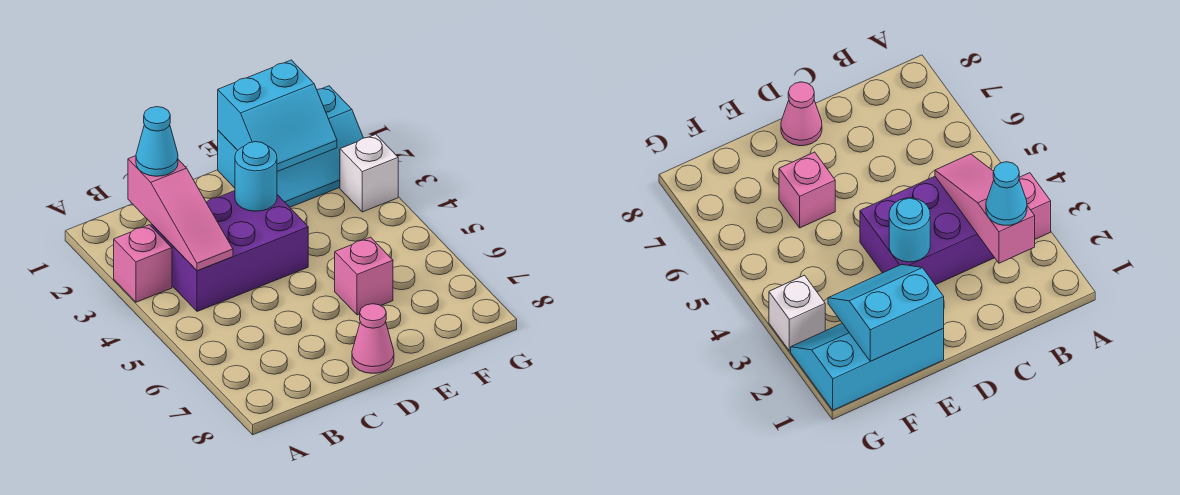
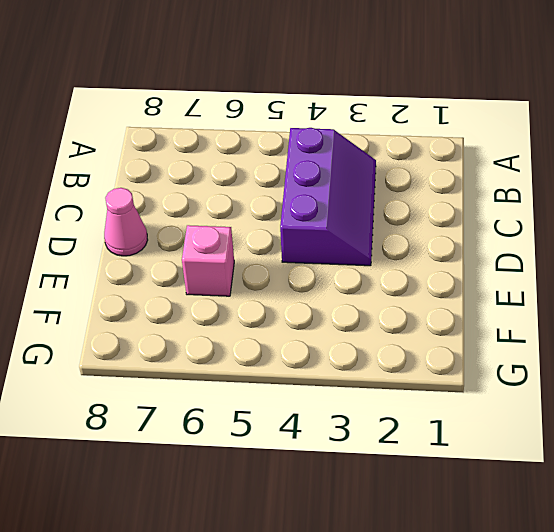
purple 2x3 slope [280,128,376,266] -> purple 2x3 brick [151,191,308,311]
none -> pink 1x1 brick [114,225,172,302]
none -> cyan 2x3 slope [218,86,363,207]

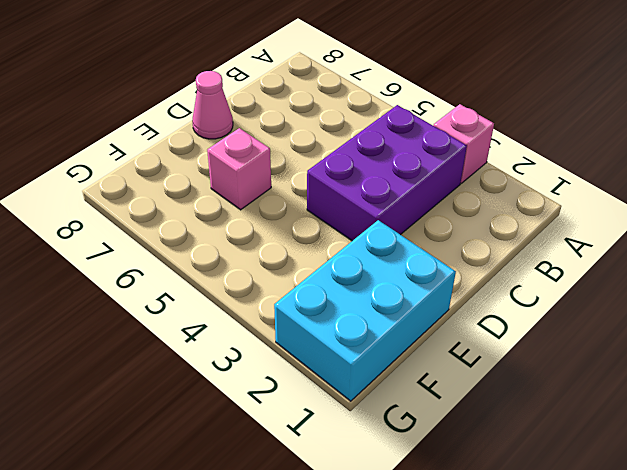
cyan 2x3 brick [274,220,456,401] -> cyan 2x3 slope [218,86,363,207]
none -> white 1x1 brick [340,134,398,212]
none -> pink 1x3 slope [128,156,233,271]

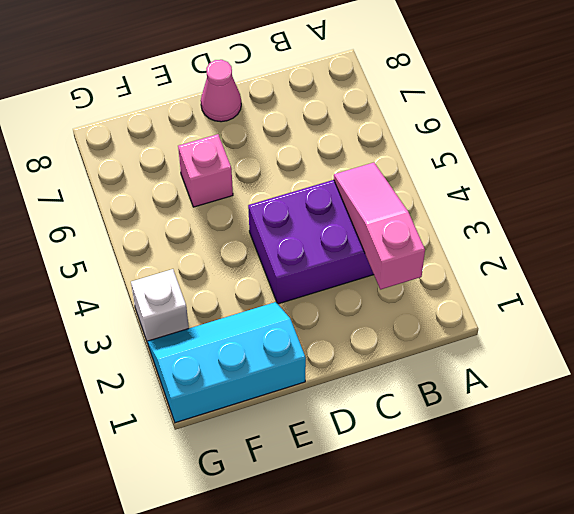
none -> pink 1x1 brick [114,225,172,302]
none -> cyan 1x1 round brick [235,142,277,211]

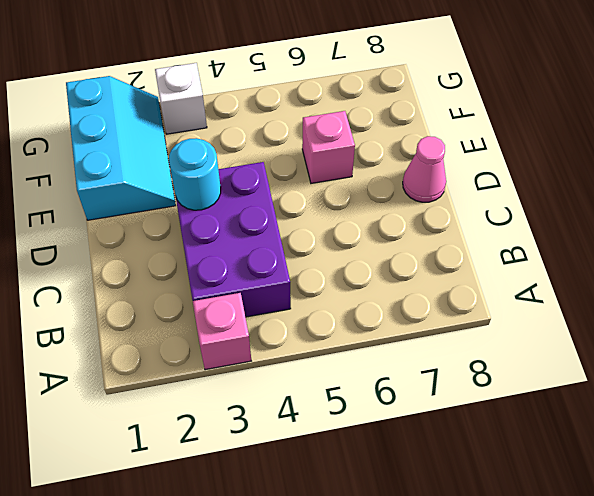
none -> pink 1x3 slope [128,156,233,271]
none -> cyan 2x2 slope [218,60,337,172]

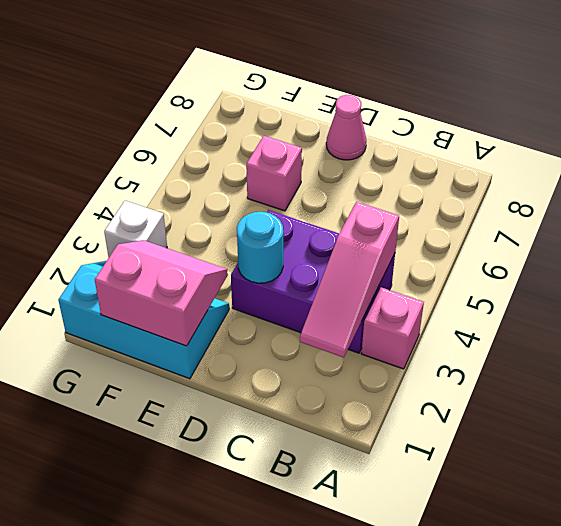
pink 1x3 slope [300,202,399,358] -> pink 1x3 slope turned to [128,156,233,271]
pink 2x2 slope [95,240,228,346] -> cyan 2x2 slope [218,60,337,172]
none -> cyan 1x1 cone [136,107,178,176]

